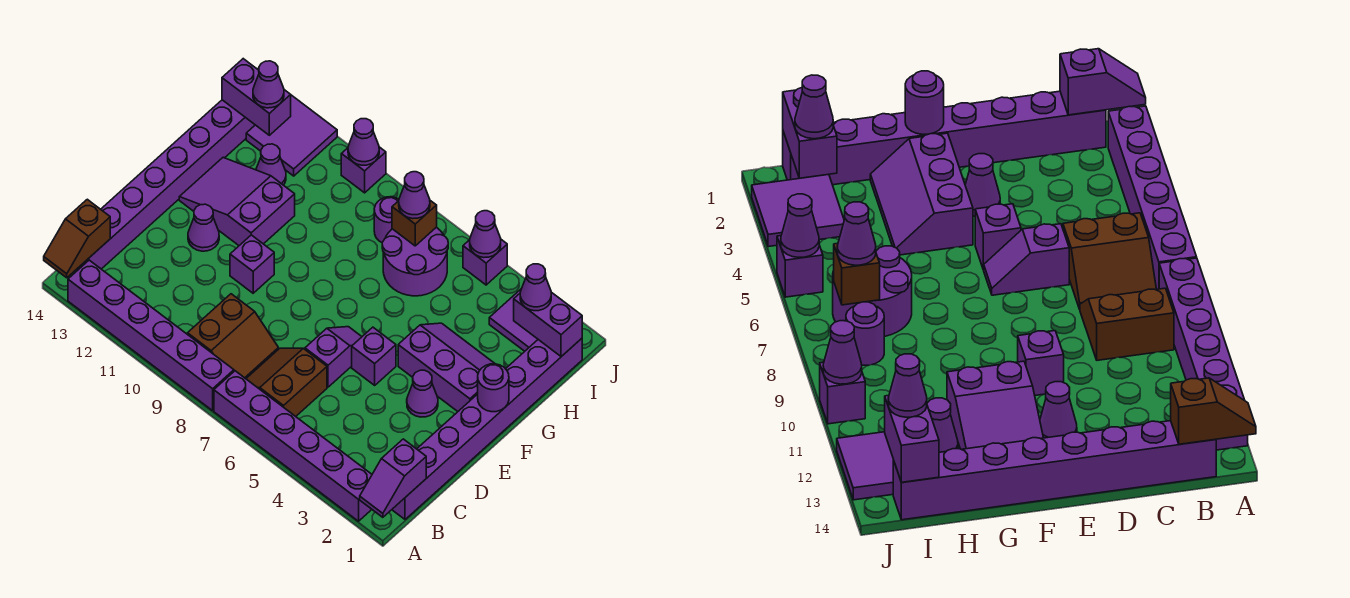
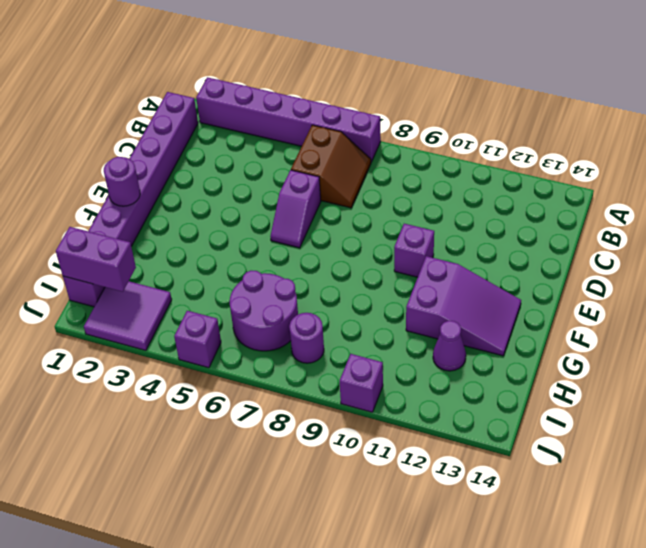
none -> purple 1x6 brick [68,260,234,411]
none -> brown 2x2 slope [188,294,278,379]
none -> purple 1x8 brick [76,100,255,271]
none -> purple 1x1 cone [407,370,438,417]

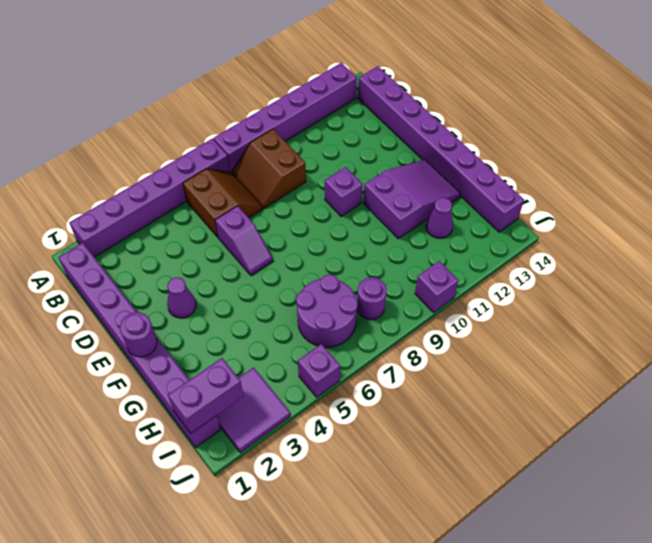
none -> purple 1x1 brick [352,327,396,385]
none -> purple 1x1 cone [188,204,219,251]
none -> purple 2x3 slope [398,323,495,411]
none -> purple 2x2 tile [246,95,337,176]

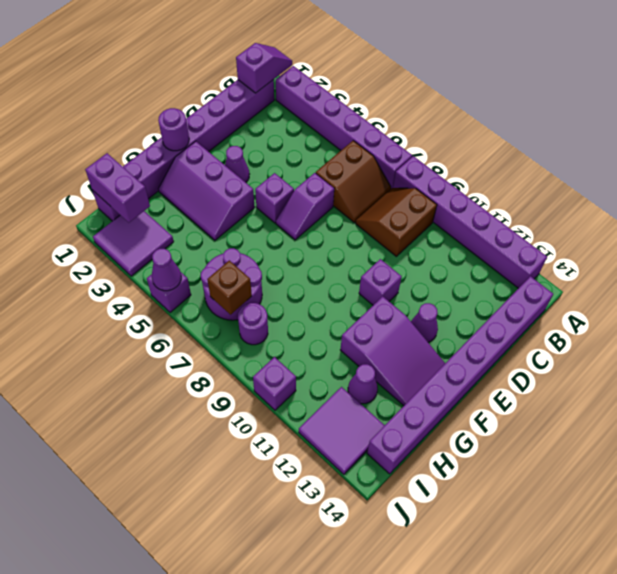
none -> brown 1x2 slope [44,199,110,278]
none -> purple 1x2 brick [222,59,291,135]
none -> purple 1x1 cone [348,119,379,165]
none -> purple 1x1 cone [520,264,551,311]

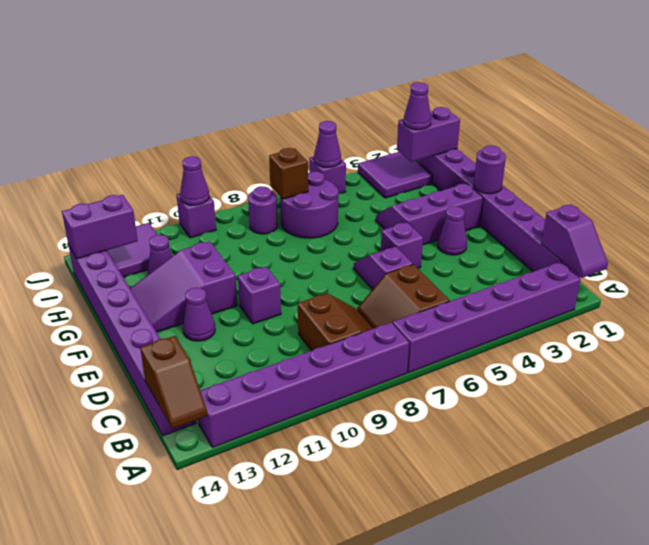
none -> purple 1x1 cone [399,172,430,219]
none -> purple 1x1 cone [253,61,284,108]

